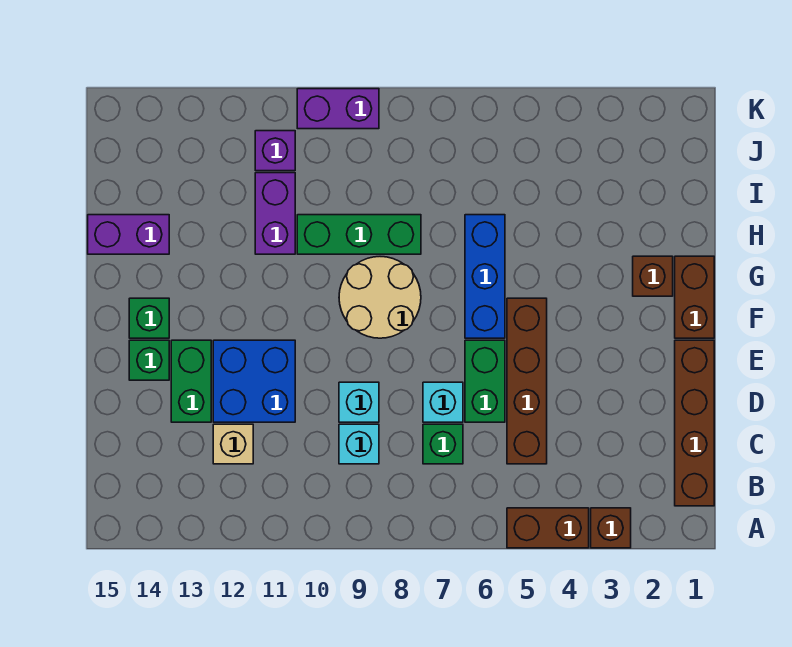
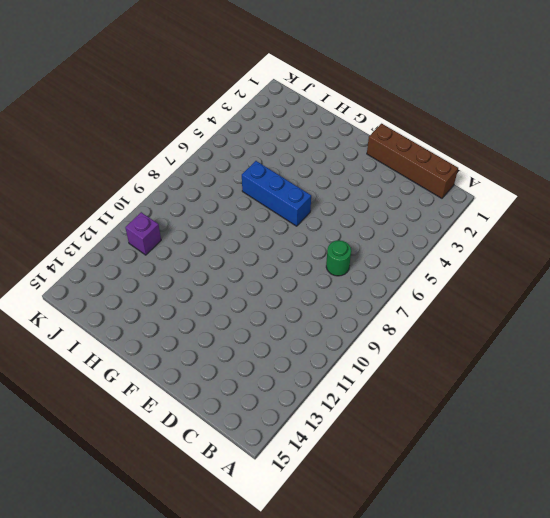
green 1x1 round brick [326,240,351,276] -> green 1x1 brick [423,424,463,464]
none -> brown 1x1 brick [591,508,631,548]
none -> brown 1x2 brick [507,508,589,548]
none -> brown 1x4 brick [507,298,547,464]

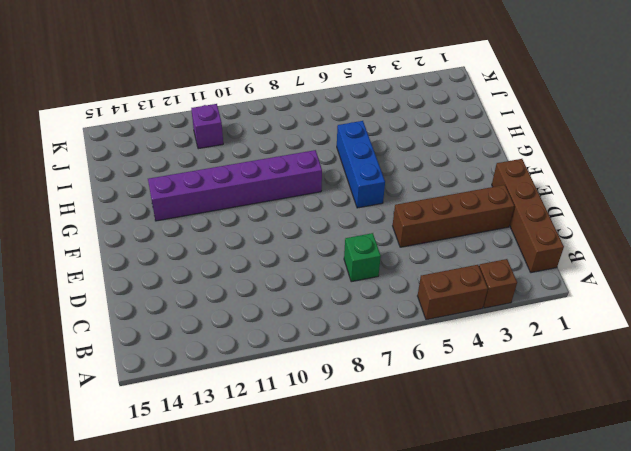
brown 1x4 brick [393,185,514,247] -> brown 1x4 brick turned to [507,298,547,464]
purple 1x6 brick [148,150,322,221] -> tan 2x2 round brick [339,257,421,338]
none -> cyan 1x1 brick [339,424,379,464]
none -> tan 1x1 brick [213,424,253,464]
none -> green 1x2 brick [465,340,505,422]

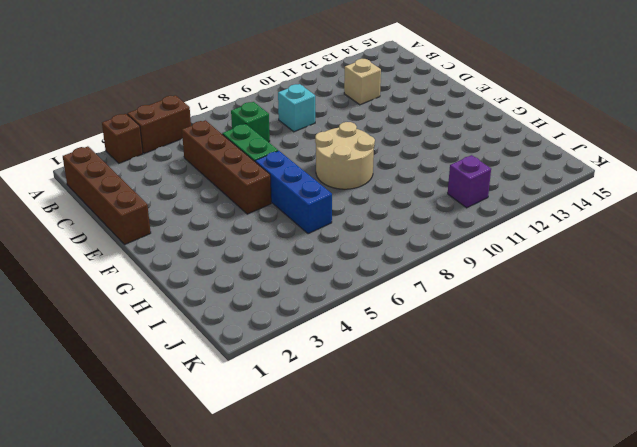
none -> cyan 1x1 brick [423,382,463,422]
none -> cyan 1x1 brick [339,382,379,422]
none -> blue 2x2 brick [213,340,295,422]

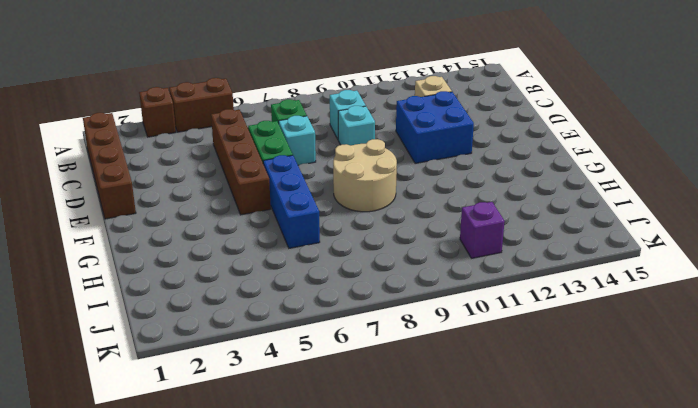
none -> green 1x2 brick [171,340,211,422]
none -> green 1x1 brick [129,340,169,380]
none -> brown 1x2 brick [675,256,714,338]

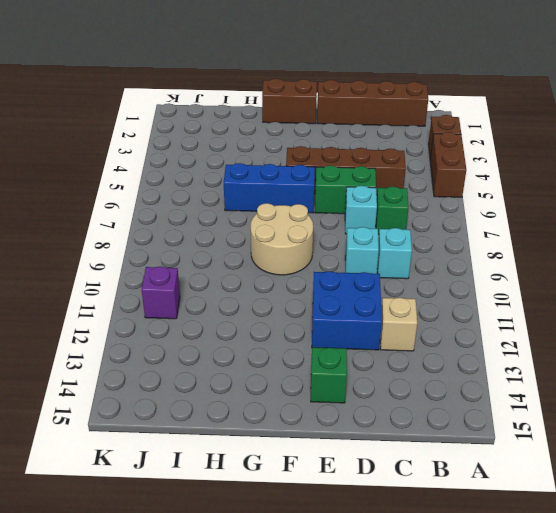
none -> green 1x2 brick [171,340,211,422]
none -> green 1x1 brick [129,298,169,338]
none -> brown 1x1 brick [633,256,673,296]

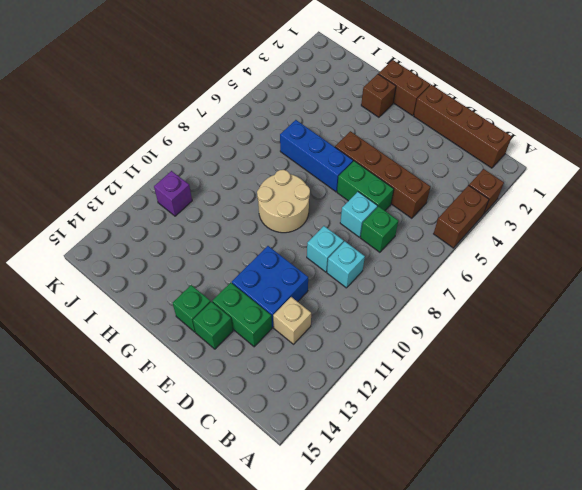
none -> green 1x3 brick [297,215,421,254]
none -> purple 1x2 brick [255,173,295,254]
none -> purple 1x2 brick [88,215,169,254]

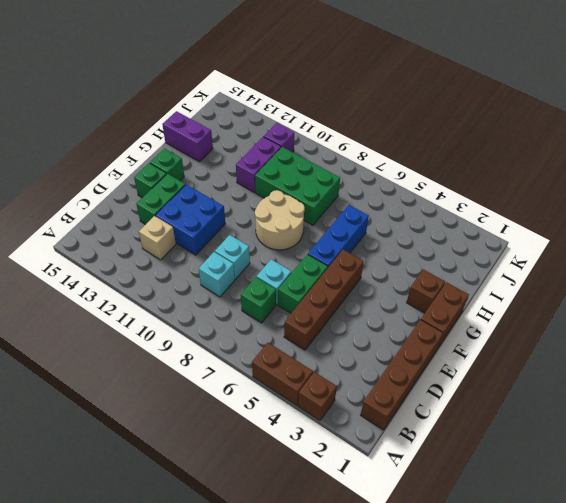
green 2x3 brick [255,147,340,225] -> green 1x3 brick [297,215,421,254]
none -> purple 1x2 brick [297,89,379,129]

